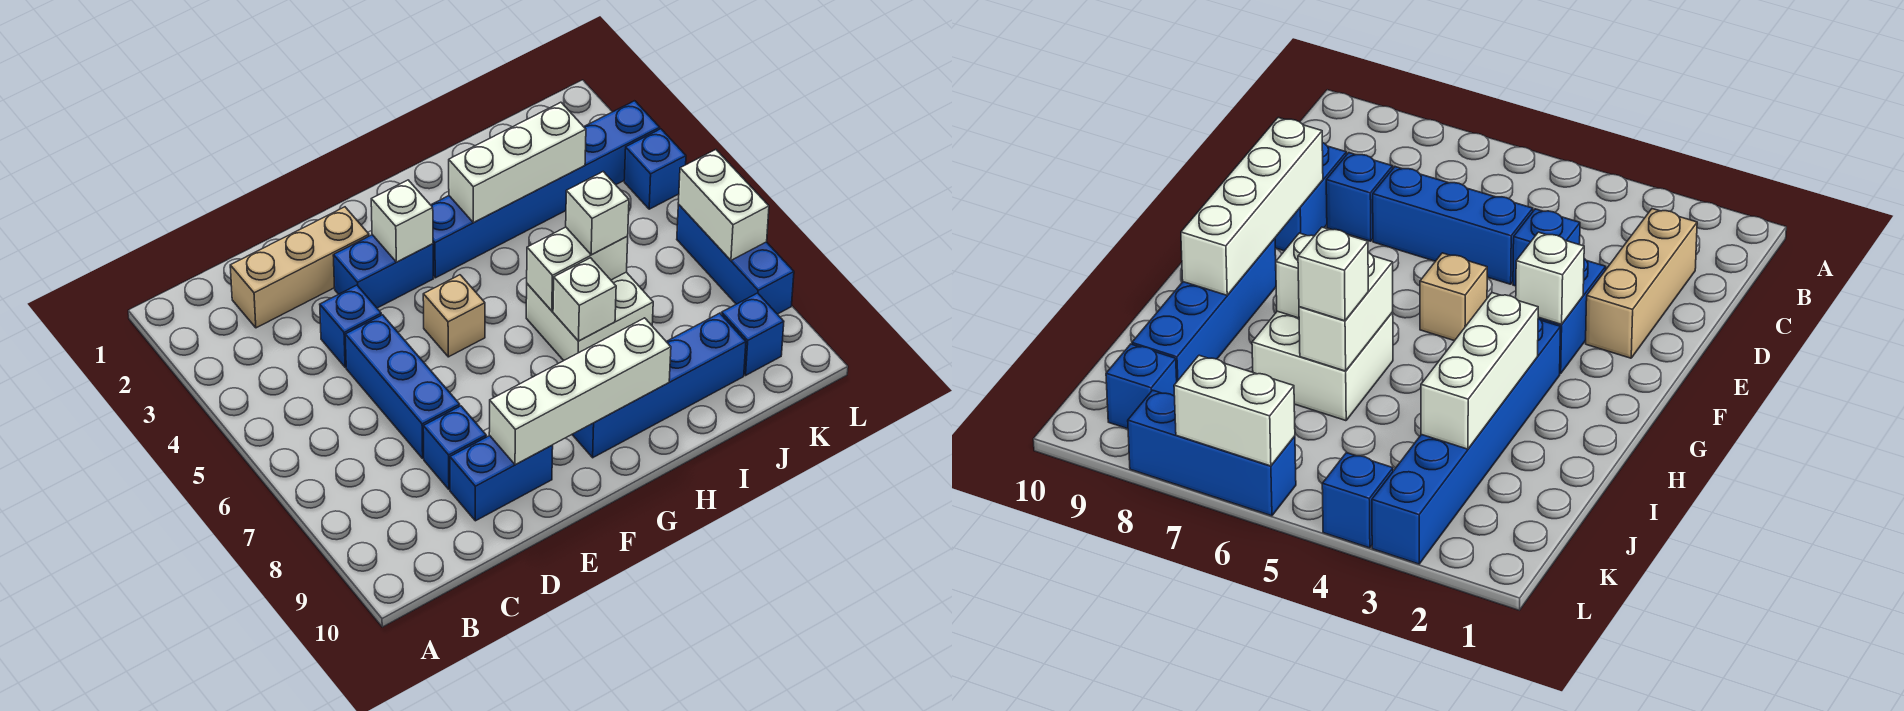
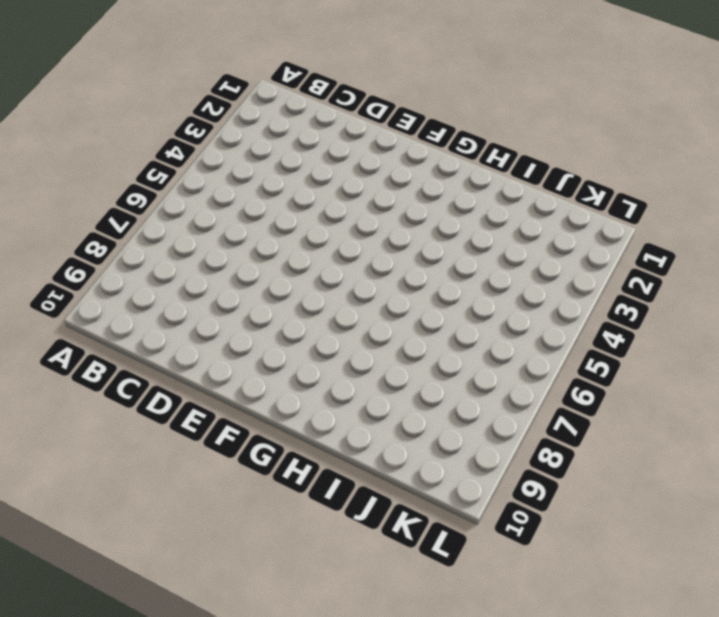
none -> tan 1x3 brick [230,207,369,328]
none -> blue 1x1 brick [320,285,381,367]
none -> blue 1x3 brick [345,315,460,458]

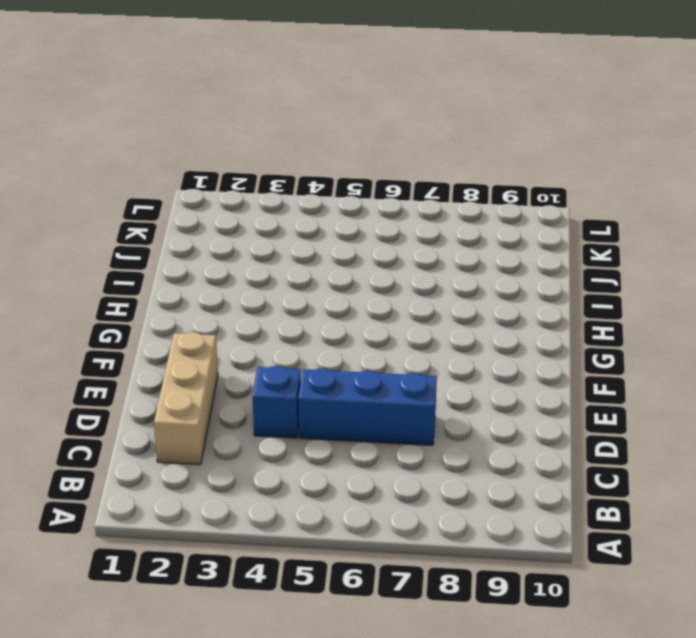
none -> blue 1x1 brick [423,406,486,489]
none -> blue 1x2 brick [450,436,553,521]
none -> blue 1x2 brick [333,235,433,308]

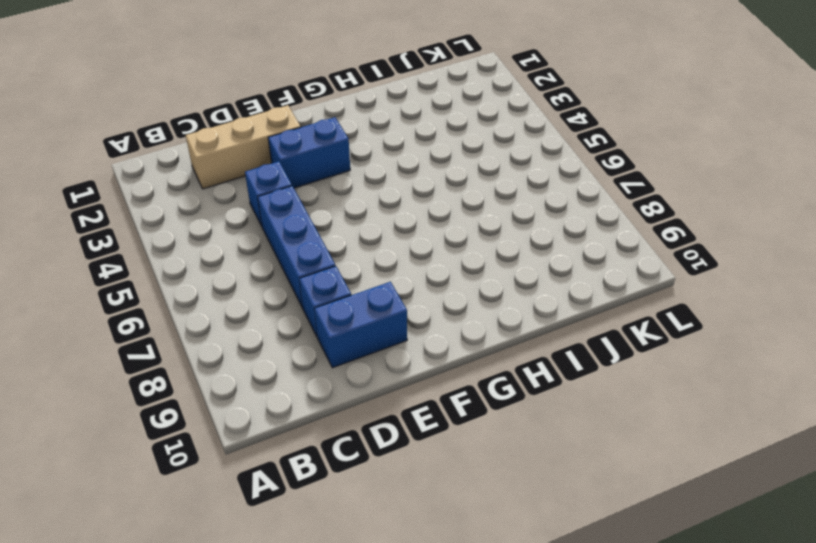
none -> tan 1x1 brick [423,275,485,357]
none -> blue 1x6 brick [431,101,660,278]
none -> blue 1x4 brick [572,313,746,458]

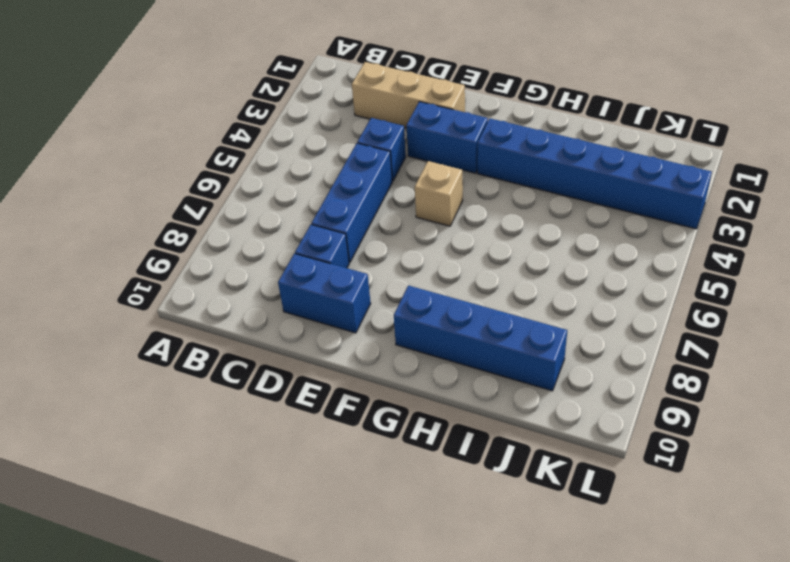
none -> white 2x2 brick [526,272,653,361]
none -> blue 1x1 brick [722,293,784,375]
none -> blue 1x1 brick [624,129,686,209]

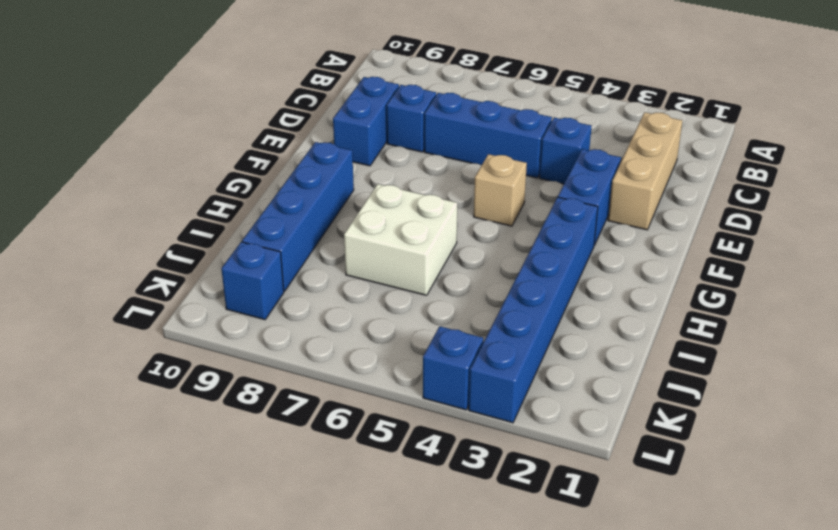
none -> blue 1x3 brick [677,204,794,314]
none -> white 1x4 brick [489,318,671,465]
none -> white 1x1 brick [371,180,433,262]

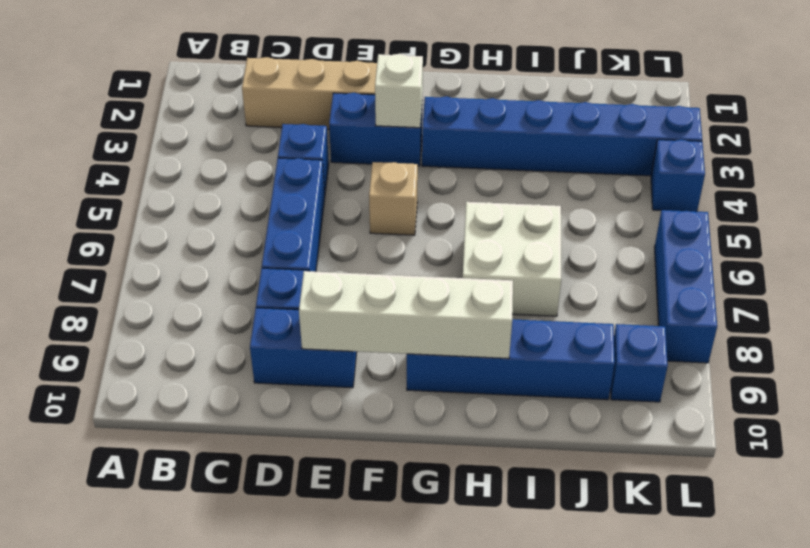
none -> white 1x3 brick [449,102,586,223]
none -> white 1x2 brick [527,227,628,311]
none -> white 1x1 brick [553,258,616,341]

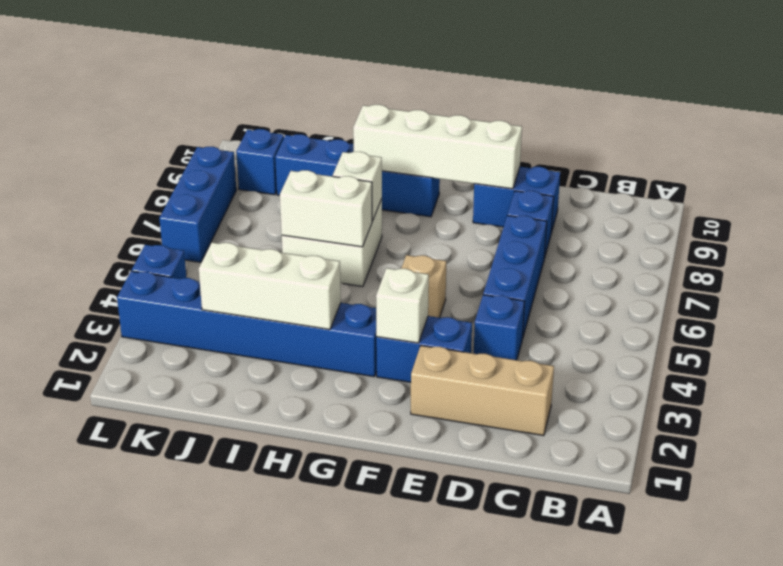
none -> white 1x2 brick [678,150,769,260]
none -> white 1x1 brick [566,172,629,255]

